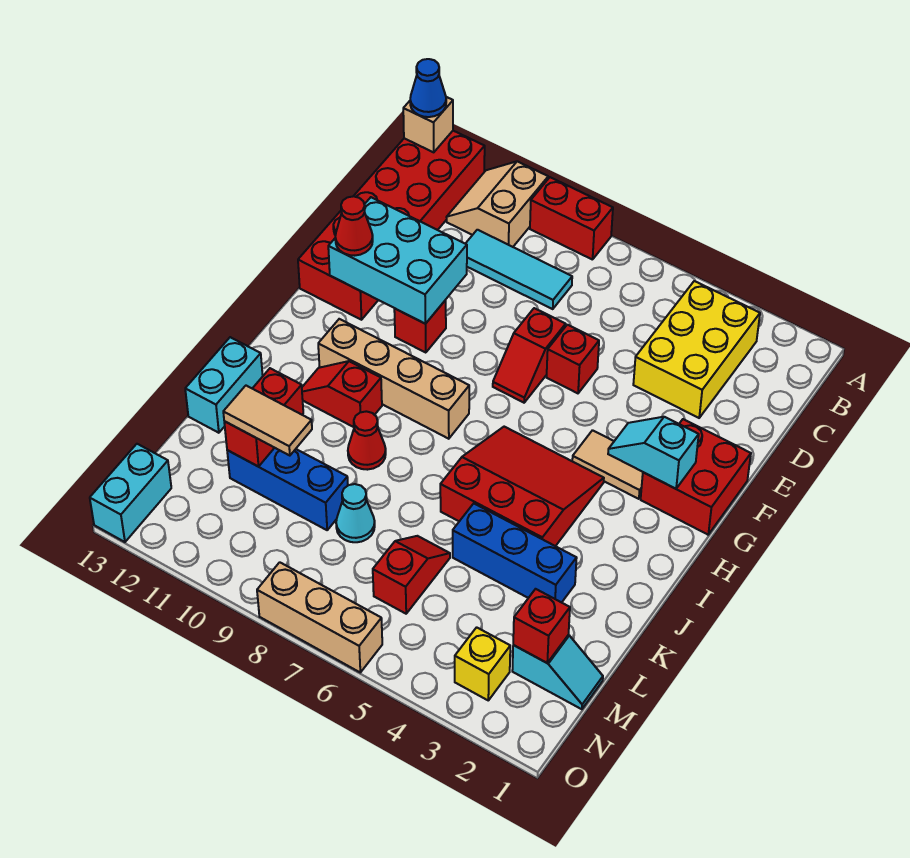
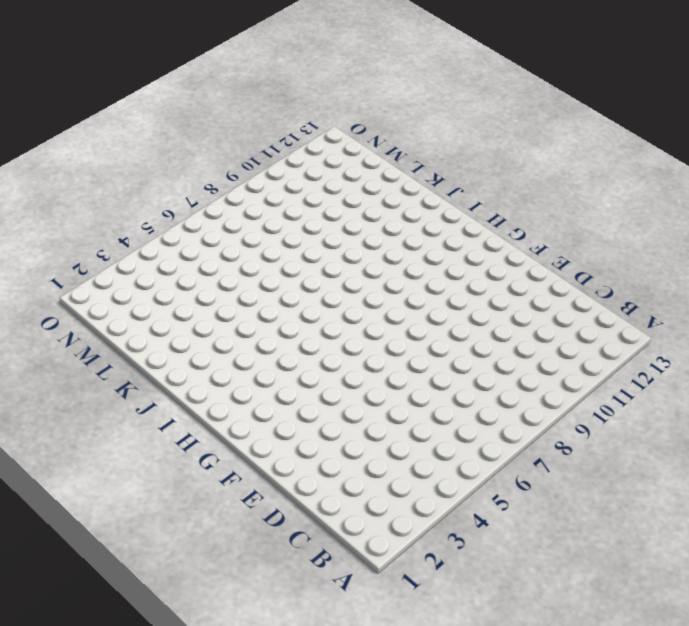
none -> red 1x2 brick [530,177,613,260]
none -> tan 2x2 slope [447,161,548,247]
none -> red 2x6 brick [298,131,485,320]
none -> yellow 2x3 brick [633,281,760,418]

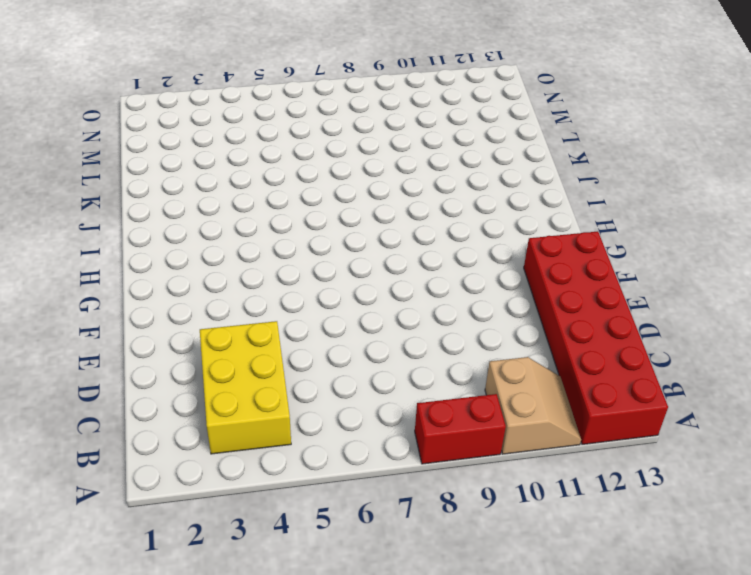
none -> cyan 1x3 tile [465,230,572,309]
none -> red 1x1 brick [547,325,599,393]
none -> red 1x2 slope [493,308,566,403]
none -> red 2x2 brick [641,419,751,535]

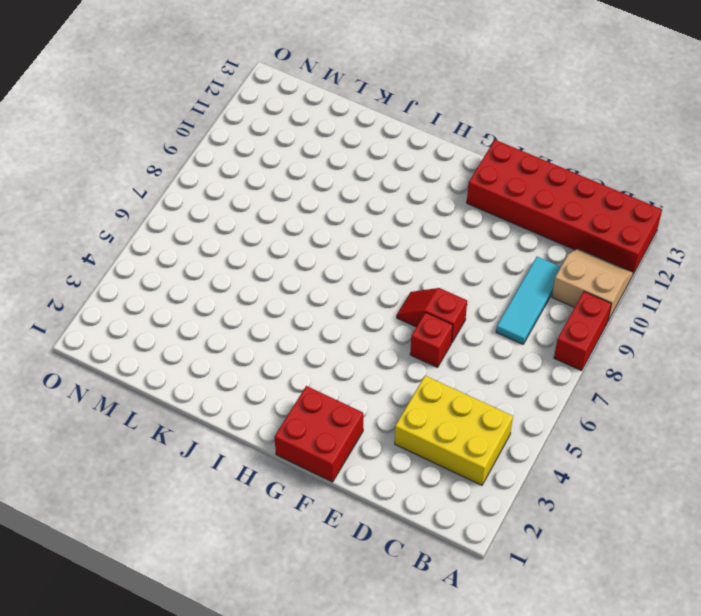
none -> red 1x1 brick [394,300,446,353]
none -> tan 1x2 tile [572,430,643,499]
none -> red 3x3 slope [440,427,604,546]
none -> tan 1x4 brick [318,319,469,439]

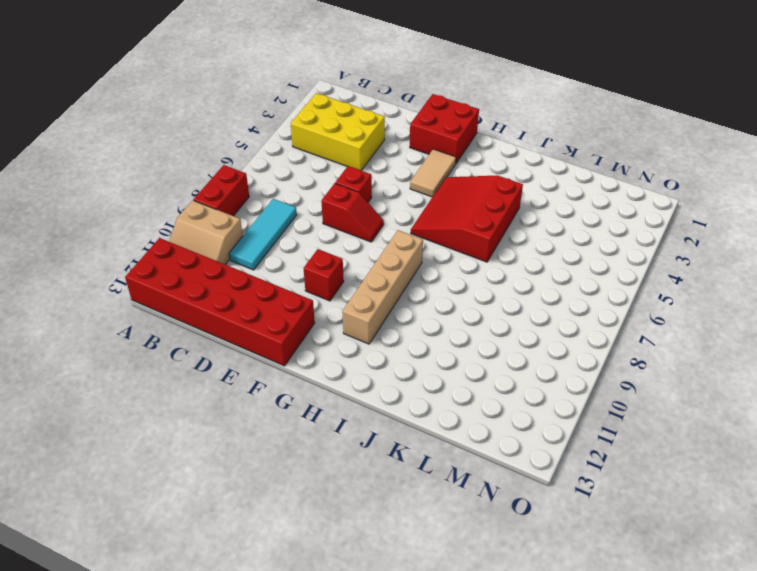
none -> red 1x2 slope [302,361,382,427]
none -> red 1x1 cone [348,411,386,470]
none -> cyan 1x2 brick [185,337,263,433]
none -> blue 1x3 brick [453,504,577,603]

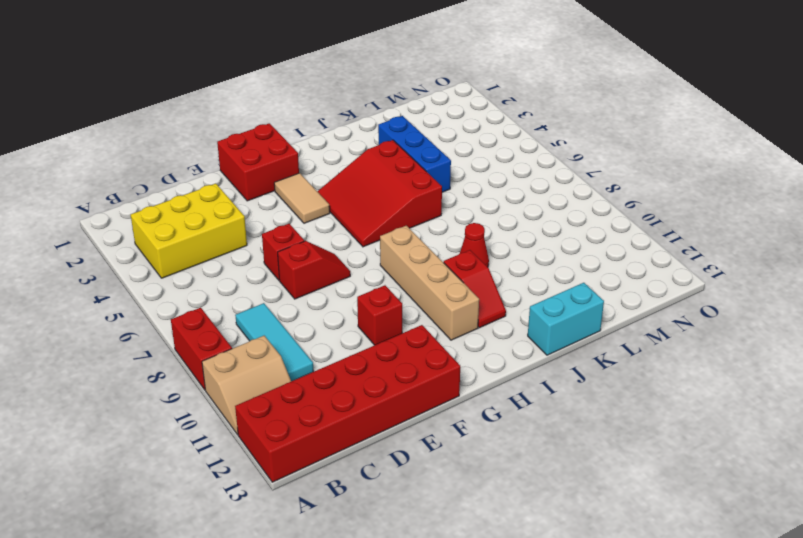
none -> red 1x2 slope [373,536,450,614]
none -> cyan 1x1 cone [336,484,375,542]
none -> blue 1x3 brick [227,448,348,530]
none -> cyan 1x2 slope [512,635,603,709]

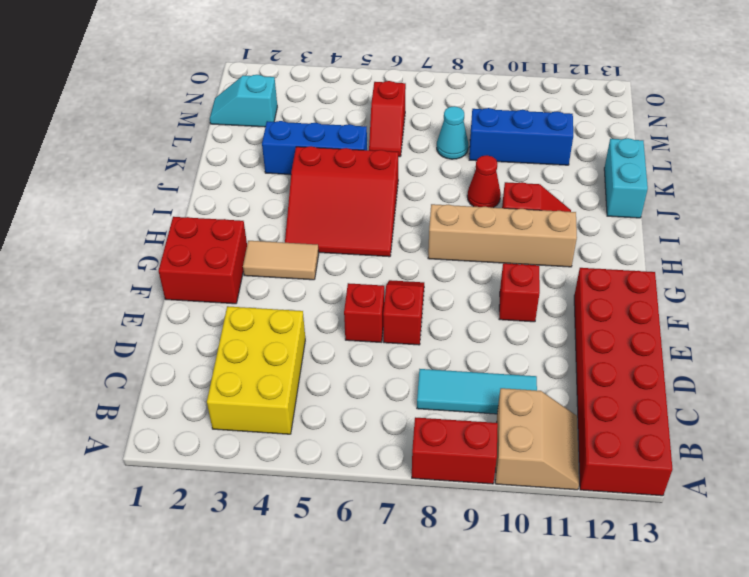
none -> yellow 1x1 brick [455,627,510,700]
none -> cyan 1x2 brick [90,444,171,542]
none -> tan 1x3 brick [257,562,382,672]
none -> tan 1x1 brick [403,97,453,152]

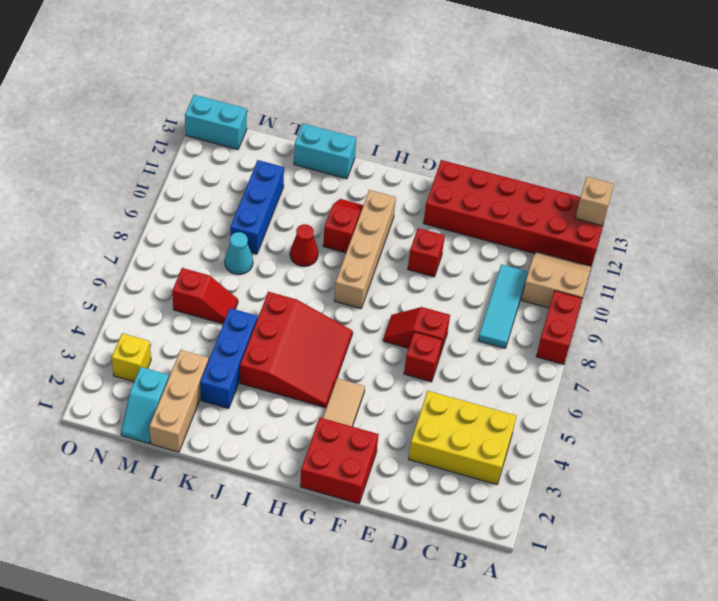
tan 1x3 brick [149,350,209,452] -> tan 1x3 brick moved to [257,562,382,672]
none -> cyan 2x3 brick [328,197,467,324]
none -> cyan 1x2 slope [608,417,699,489]
none -> red 1x2 brick [224,368,303,466]
none -> red 1x1 brick [513,589,570,663]

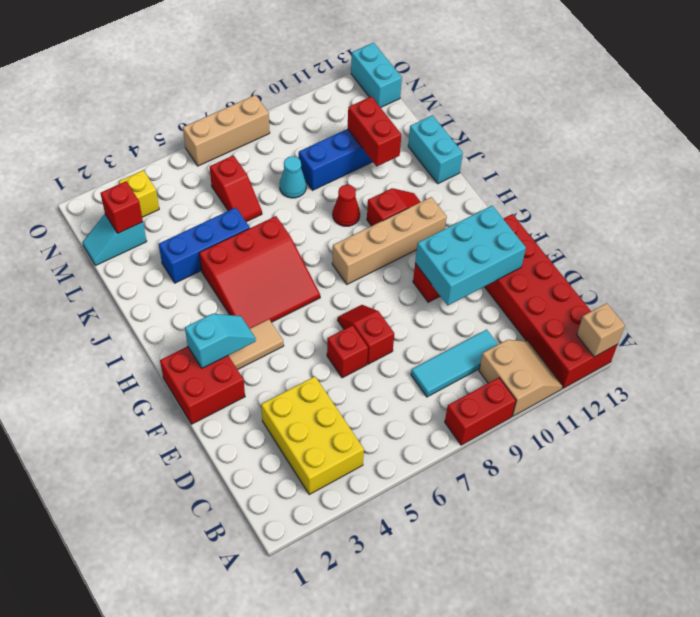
none -> blue 1x1 cone [410,59,446,117]
none -> red 1x1 cone [335,196,373,256]
none -> tan 1x2 tile [223,386,312,456]

